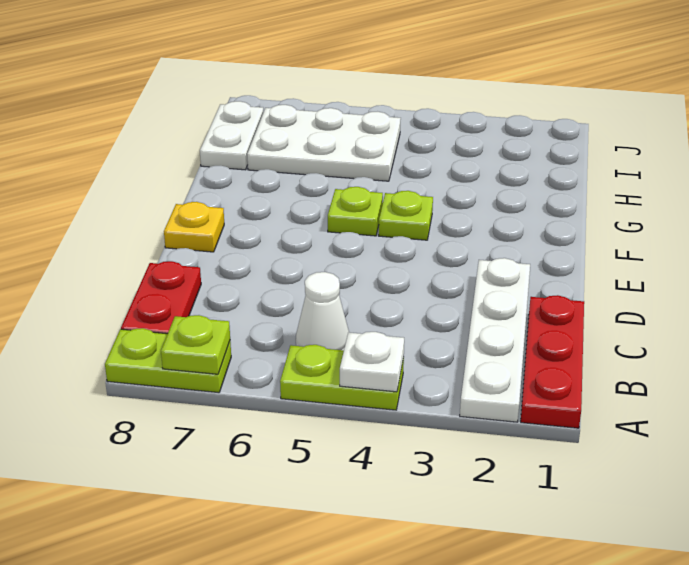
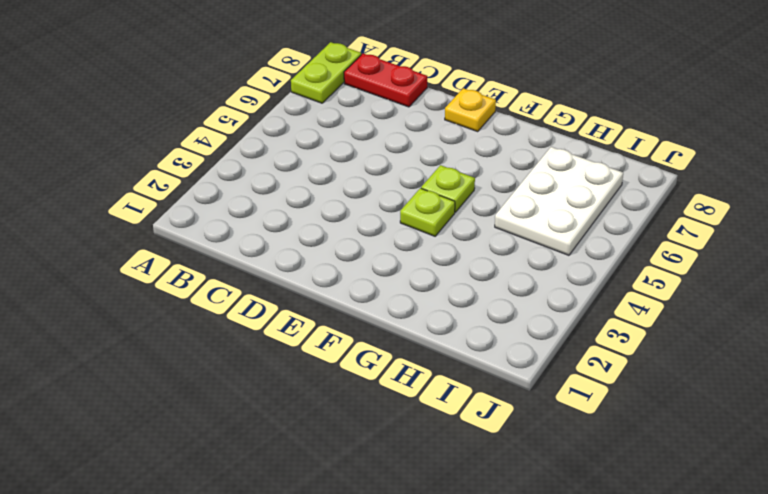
none -> red 1x3 plate [521,295,584,428]
none -> white 1x4 plate [460,258,530,422]
none -> lime 1x2 plate [280,345,404,410]

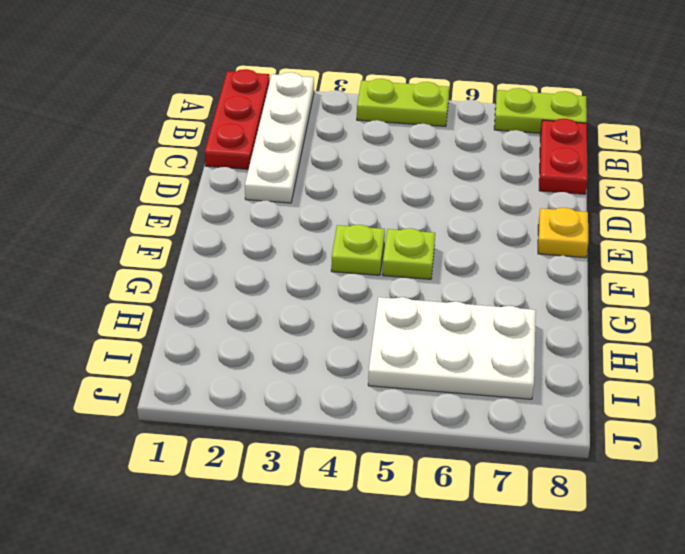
none -> white 1x1 cone [296,272,349,350]
none -> white 1x2 plate [200,101,263,170]
none -> white 1x1 plate [340,332,404,392]

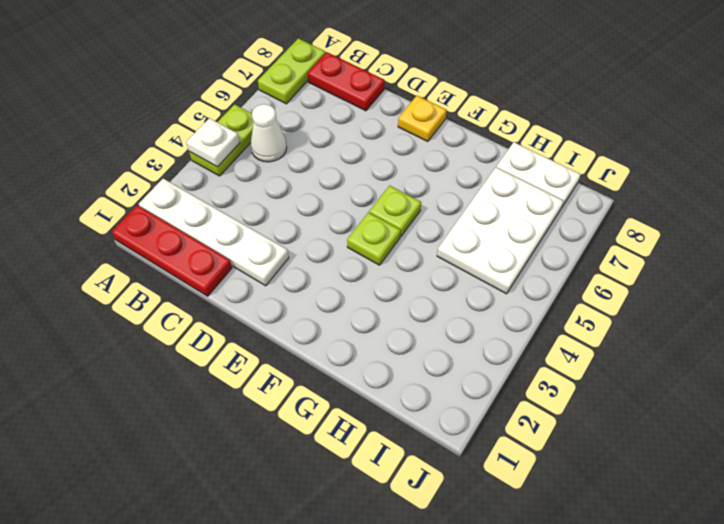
none -> lime 1x1 plate [161,315,230,374]

